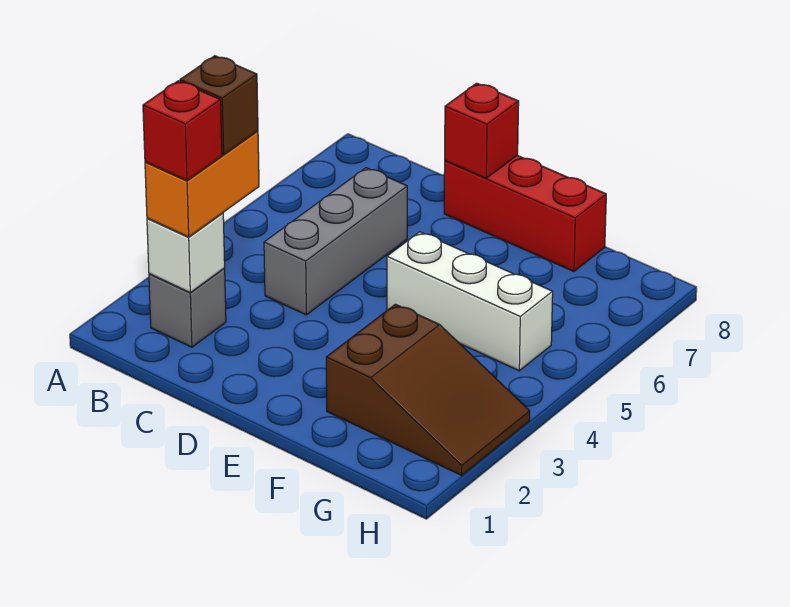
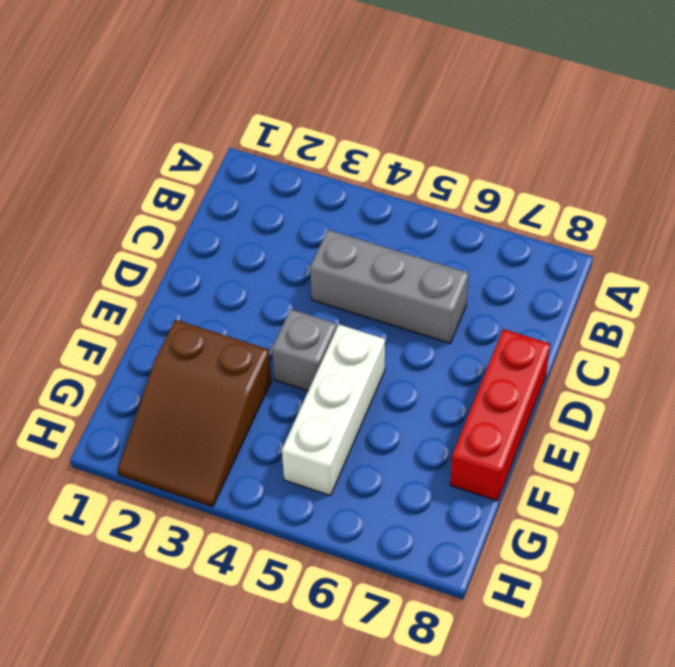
grey 1x1 brick [272,309,336,391] -> grey 1x1 brick moved to [149,269,226,347]
none -> white 1x1 brick [147,213,225,292]
none -> red 1x1 brick [445,83,519,178]

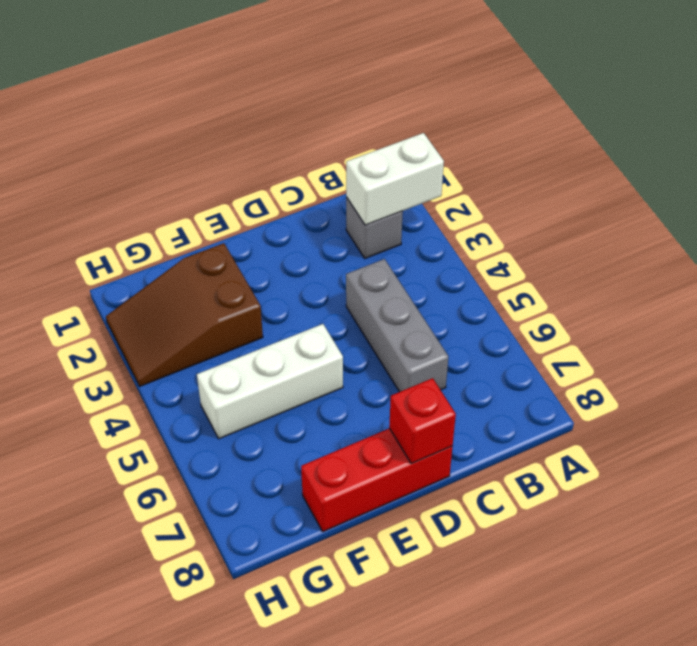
white 1x2 brick [346,133,444,225] -> white 1x1 brick [147,213,225,292]
none -> orange 1x2 brick [145,131,259,237]
none -> red 1x1 brick [143,81,222,181]

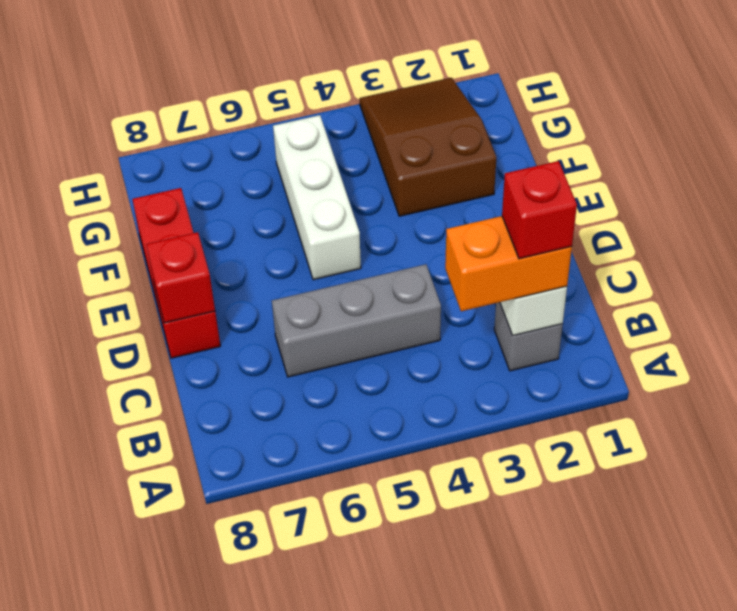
none -> brown 1x1 brick [180,56,258,155]

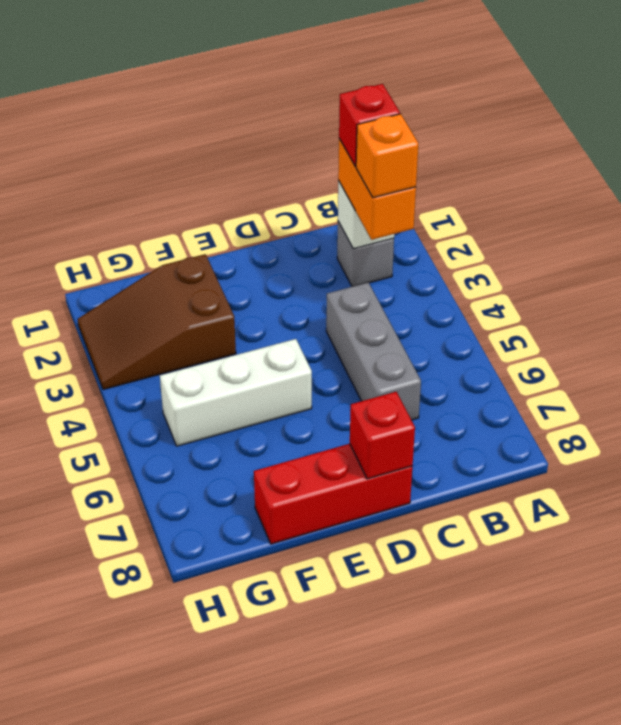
orange 1x1 brick [356,114,418,198] -> brown 1x1 brick [180,56,258,155]

